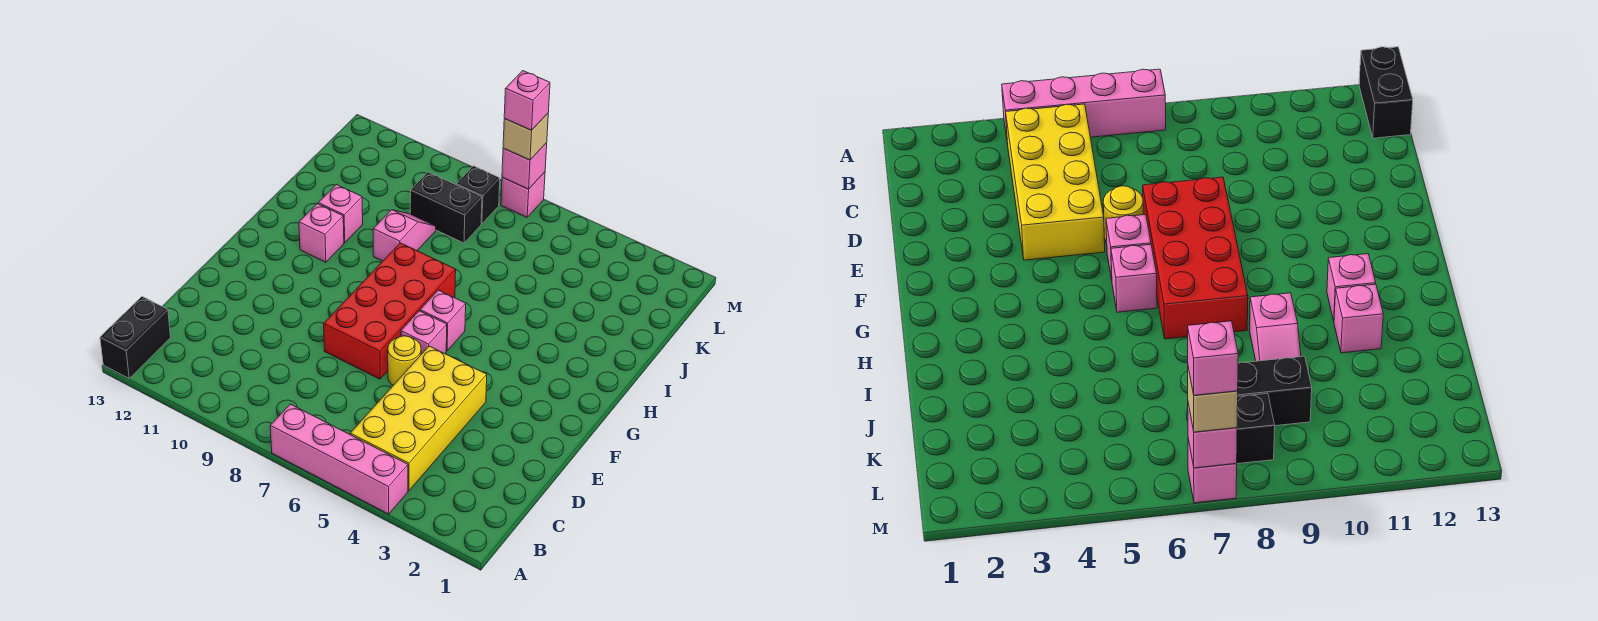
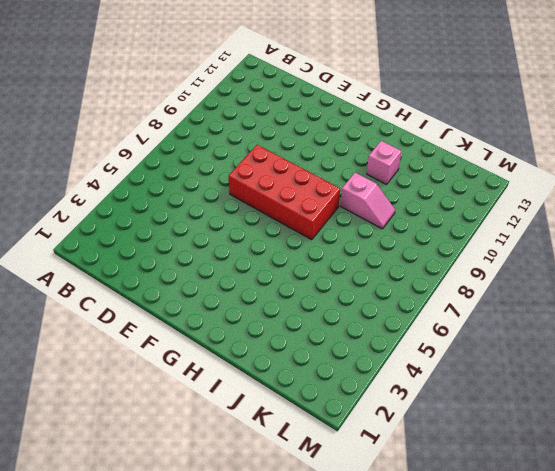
none -> pink 1x4 brick [270,404,408,514]
none -> black 1x2 brick [100,297,171,378]
none -> yellow 2x4 brick [350,346,487,491]

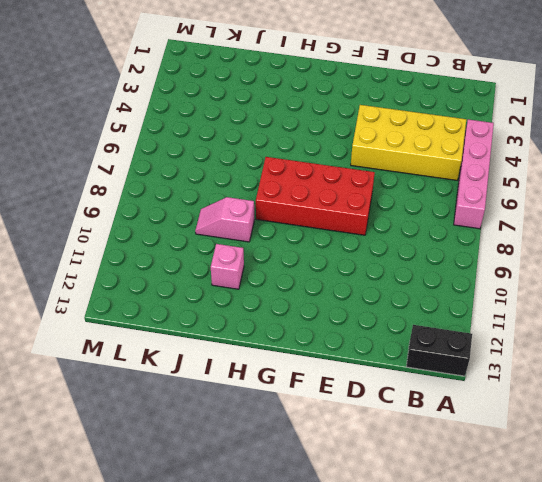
none -> yellow 1x1 round brick [388,336,421,385]
none -> pink 1x1 brick [401,311,447,354]
none -> pink 1x1 brick [420,290,466,351]

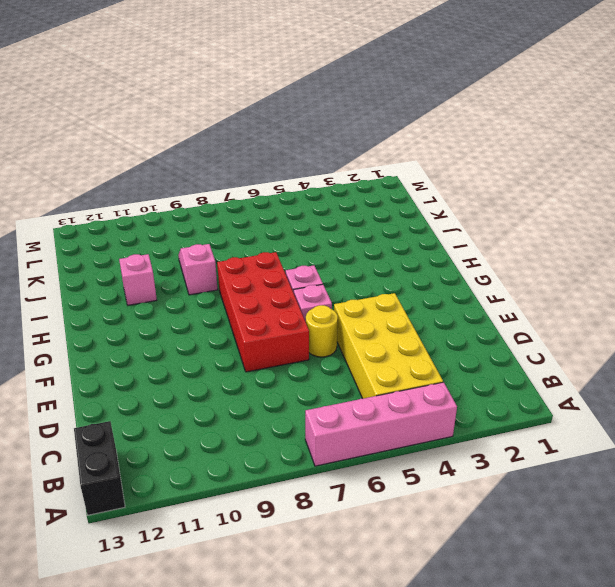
none -> pink 1x1 brick [299,204,344,262]
none -> black 1x2 brick [410,172,482,243]
none -> black 1x1 brick [456,166,500,224]

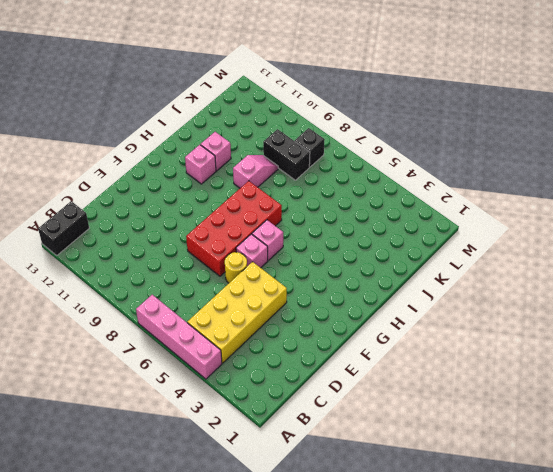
none -> pink 1x1 brick [501,172,545,217]
none -> pink 1x1 brick [502,143,547,189]
none -> tan 1x1 brick [503,114,548,160]

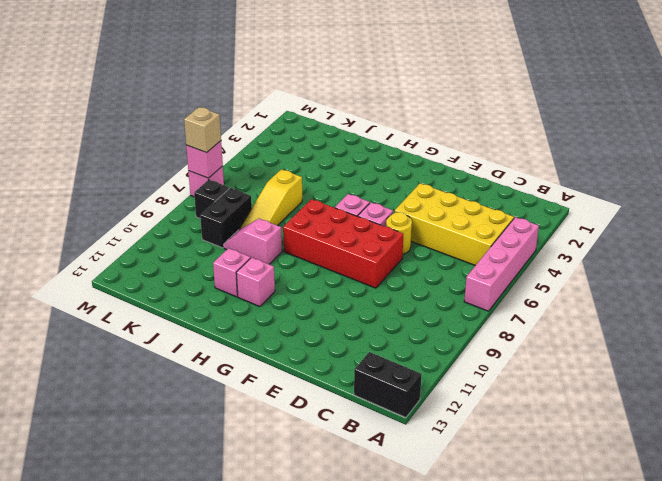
yellow 1x3 slope [239,169,302,230] -> none
none -> pink 1x1 brick [504,71,550,130]

